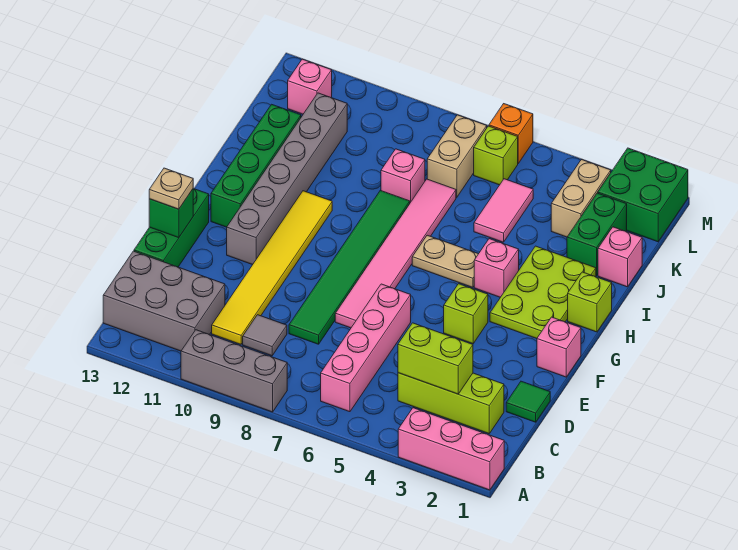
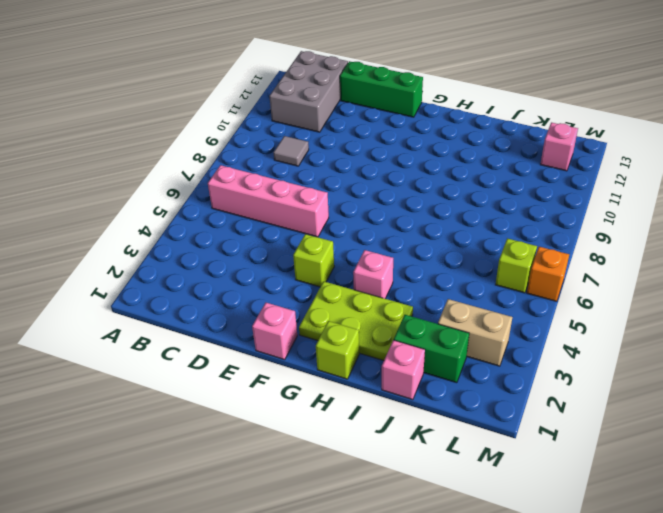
none -> pink 1x3 brick [398,408,504,490]
none -> grey 1x3 brick [181,330,287,412]
none -> lime 1x3 brick [398,373,504,434]
none -> yellow 1x6 tile [212,191,332,344]

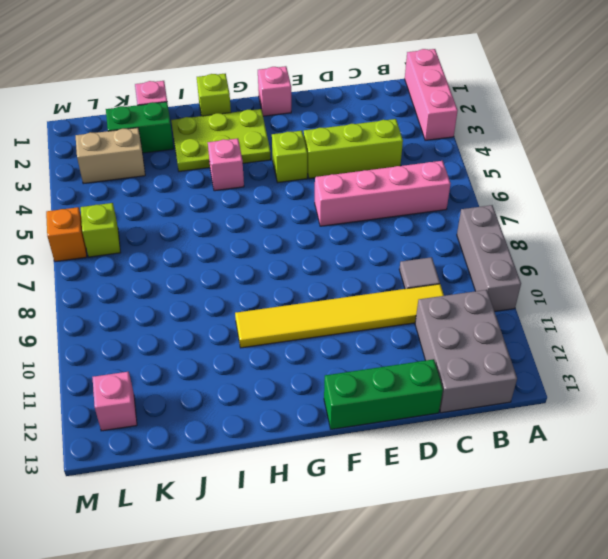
lime 1x3 brick [304,119,403,178] -> lime 1x3 brick turned to [398,373,504,434]
none -> green 1x1 tile [506,381,550,422]
none -> green 1x6 tile [289,190,410,344]
none -> pink 1x6 tile [335,179,456,328]
none -> grey 1x6 brick [227,93,347,265]

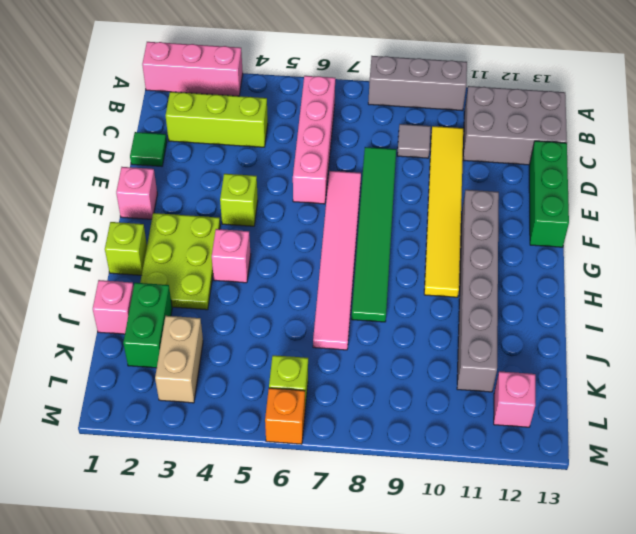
none -> green 1x4 brick [211,104,301,227]
none -> tan 1x2 plate [412,235,478,287]
none -> pink 1x2 tile [474,179,533,242]
none -> pink 1x1 brick [381,149,425,203]

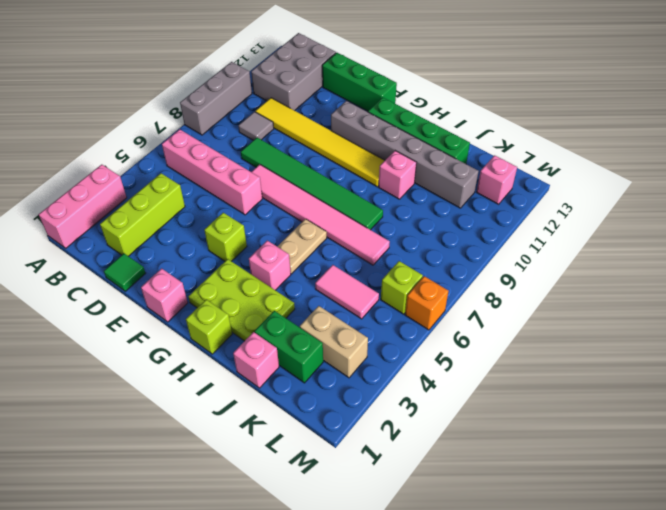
pink 1x1 brick [379,151,417,199] -> pink 1x1 brick moved to [381,149,425,203]
none -> tan 1x2 brick [427,115,487,198]
none -> green 2x2 brick [598,148,688,242]
none -> lime 1x2 brick [398,323,473,394]
none -> green 1x1 brick [149,189,193,238]

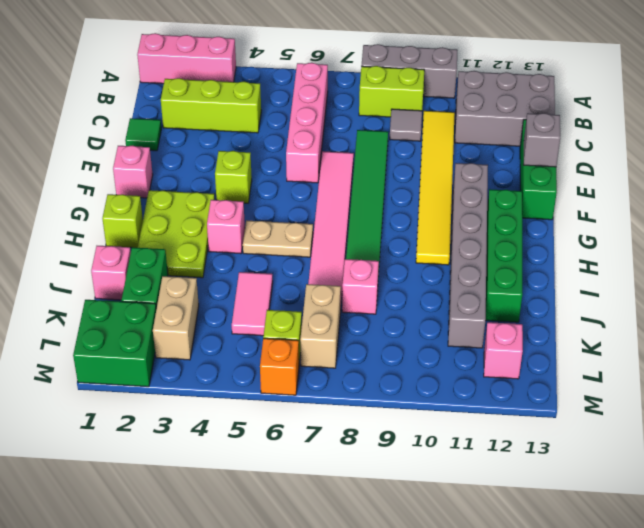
lime 1x2 brick [359,66,424,117] -> lime 1x2 brick moved to [398,323,473,394]
grey 1x1 brick [524,113,560,167] -> green 1x1 brick [149,189,193,238]
none -> tan 1x1 plate [149,168,193,209]

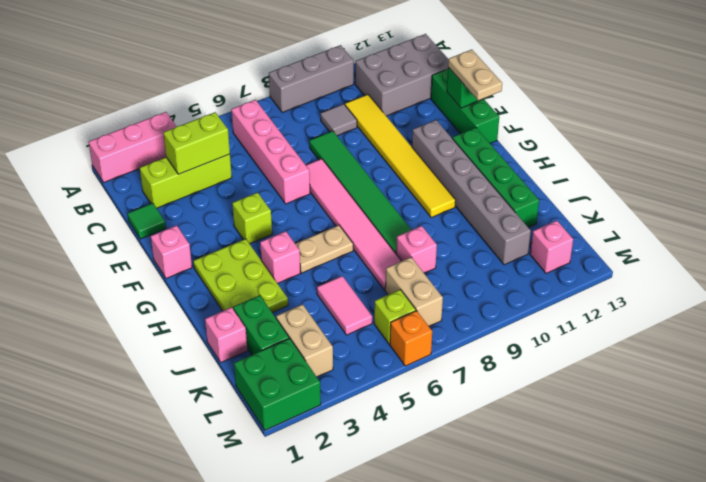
tan 1x2 plate [448,50,502,100] -> tan 1x1 plate [149,168,193,209]
none -> lime 1x1 brick [568,272,612,332]

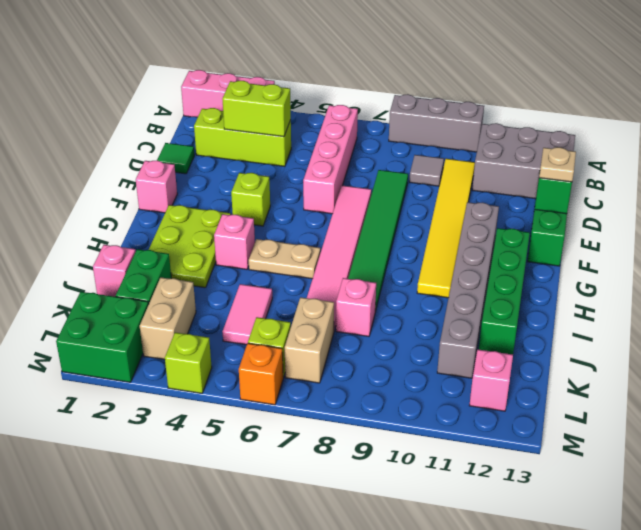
lime 1x1 brick [165,332,212,393] -> lime 1x1 brick moved to [568,272,612,332]

